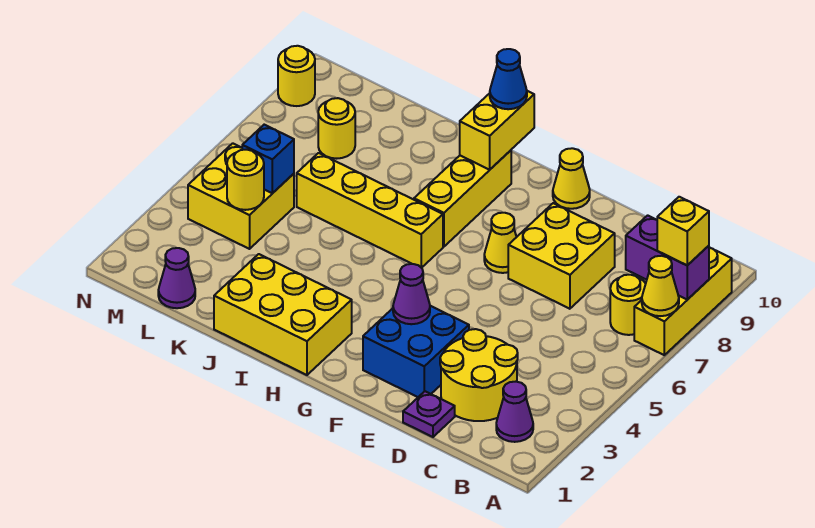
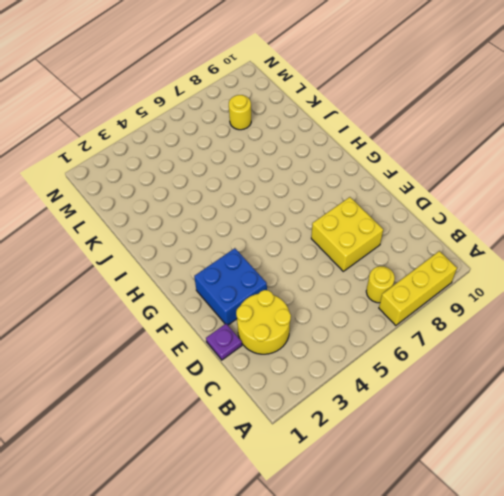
none -> purple 1x1 cone [496,382,533,442]
none -> yellow 1x1 cone [484,213,516,273]
none -> yellow 1x1 cone [553,148,590,209]

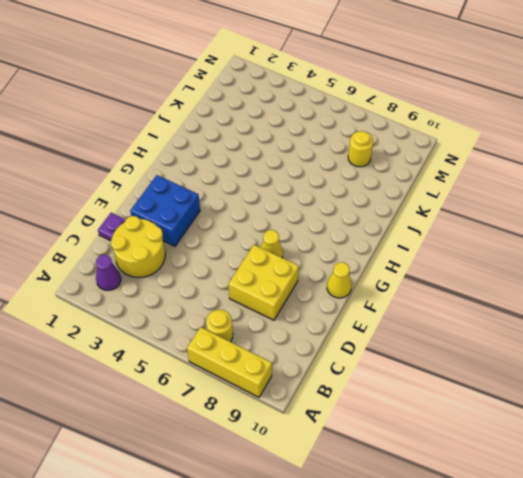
none -> yellow 2x3 brick [214,254,352,375]
none -> yellow 1x4 brick [297,153,443,268]
none -> yellow 1x3 brick [414,150,511,247]

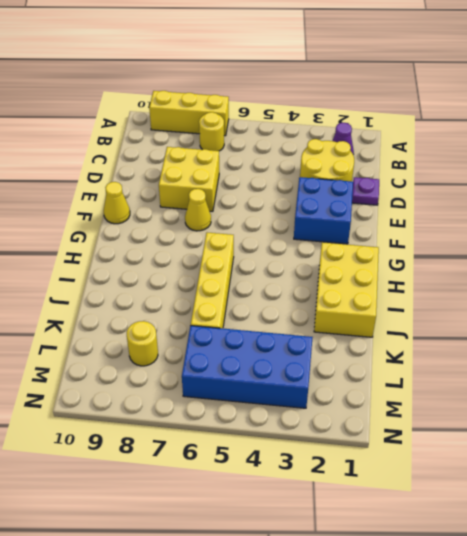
blue 2x4 brick [182,326,313,408] -> yellow 2x2 brick [188,143,294,249]
none -> yellow 1x3 brick [414,150,511,247]
none -> purple 1x1 cone [158,248,195,308]
none -> yellow 1x1 round brick [278,46,315,106]

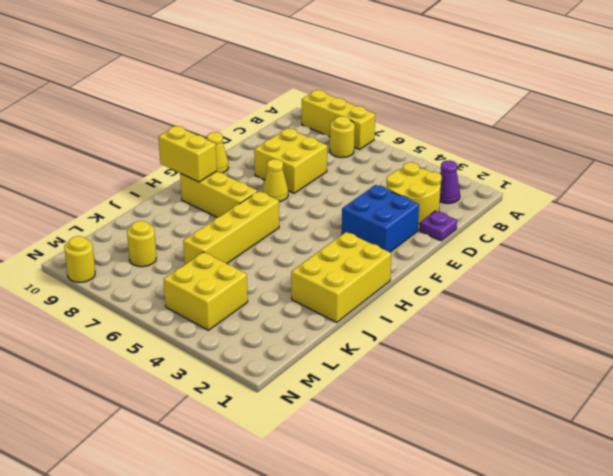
none -> purple 1x1 cone [158,248,195,308]
none -> yellow 1x1 cone [642,256,679,316]
none -> purple 1x2 brick [626,215,709,300]

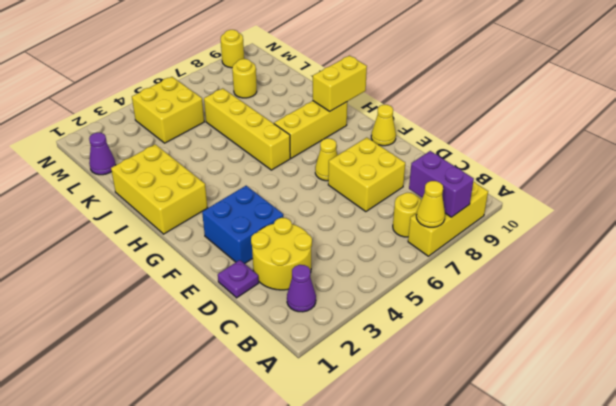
none -> purple 1x1 cone [393,264,430,324]
none -> yellow 1x1 round brick [227,150,264,210]
none -> blue 1x1 brick [242,125,294,193]

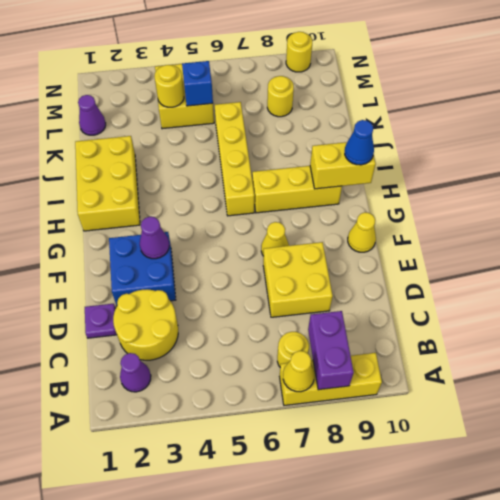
none -> yellow 1x1 brick [657,197,709,265]

